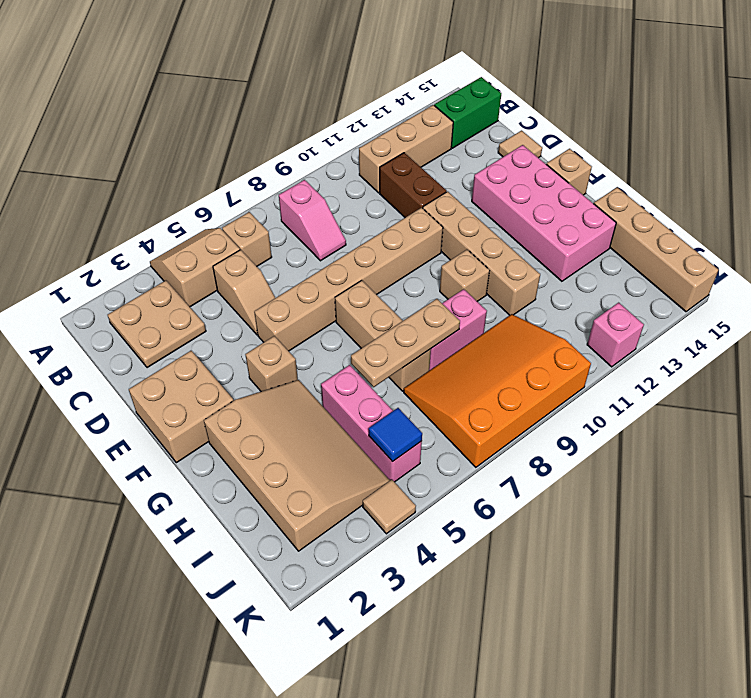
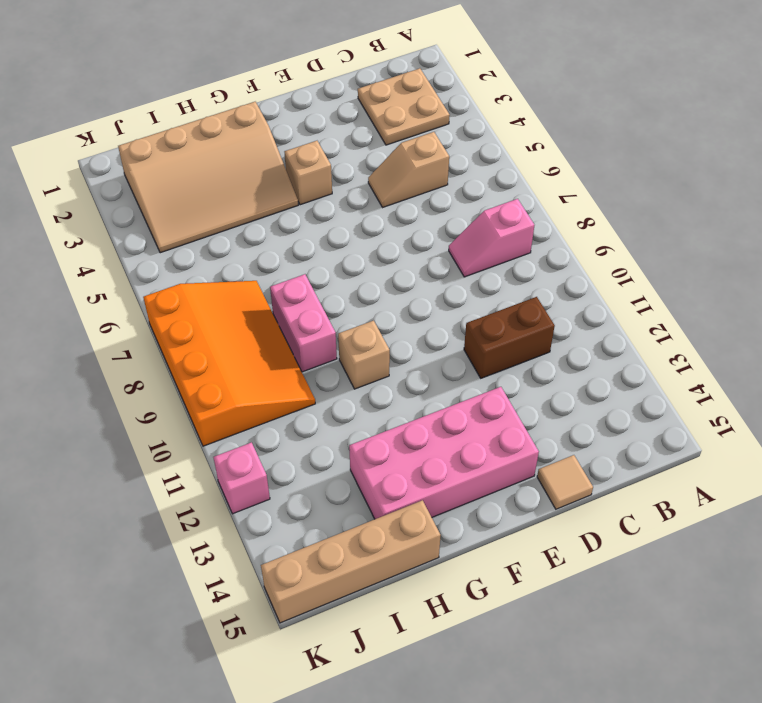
none -> tan 2x2 slope [150,228,240,307]
none -> tan 1x1 brick [222,212,272,266]
none -> tan 1x3 brick [359,105,453,193]

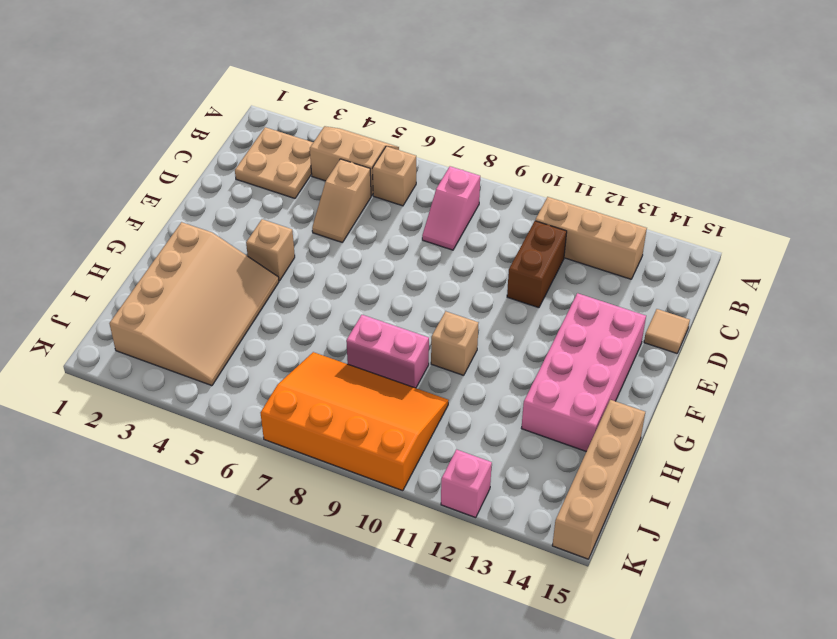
none -> green 1x2 brick [434,77,501,148]
none -> tan 2x2 brick [129,351,234,463]
none -> tan 1x6 brick [254,208,443,351]

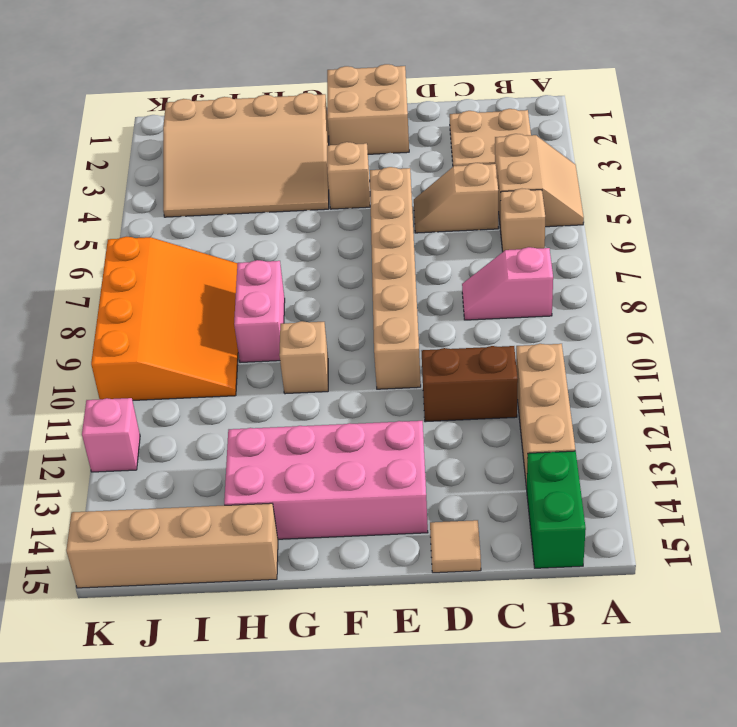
none -> tan 1x4 brick [423,191,540,315]
none -> tan 1x3 brick [335,280,431,391]
none -> tan 1x1 brick [546,149,592,195]

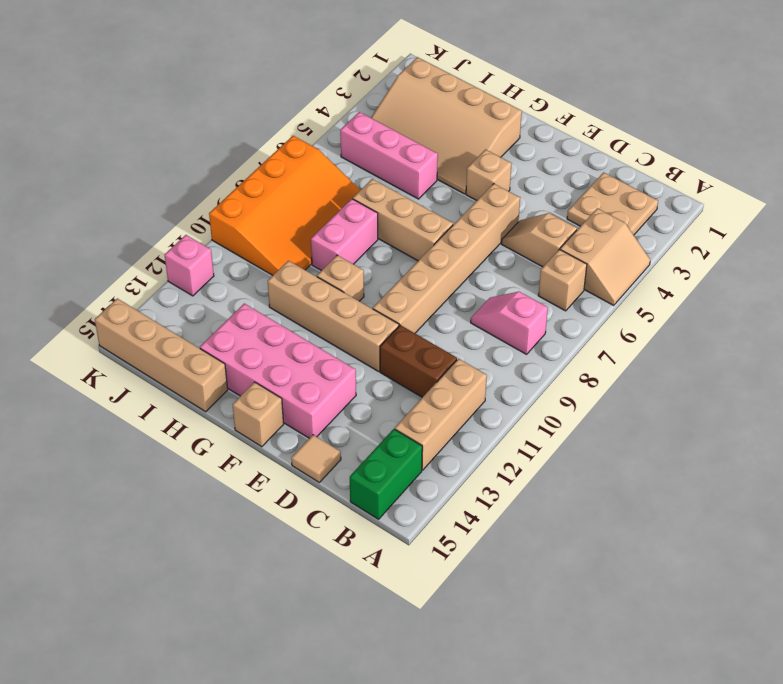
none -> tan 2x2 brick [129,351,234,463]
none -> tan 1x1 tile [363,480,416,534]
none -> tan 1x3 plate [351,299,460,387]

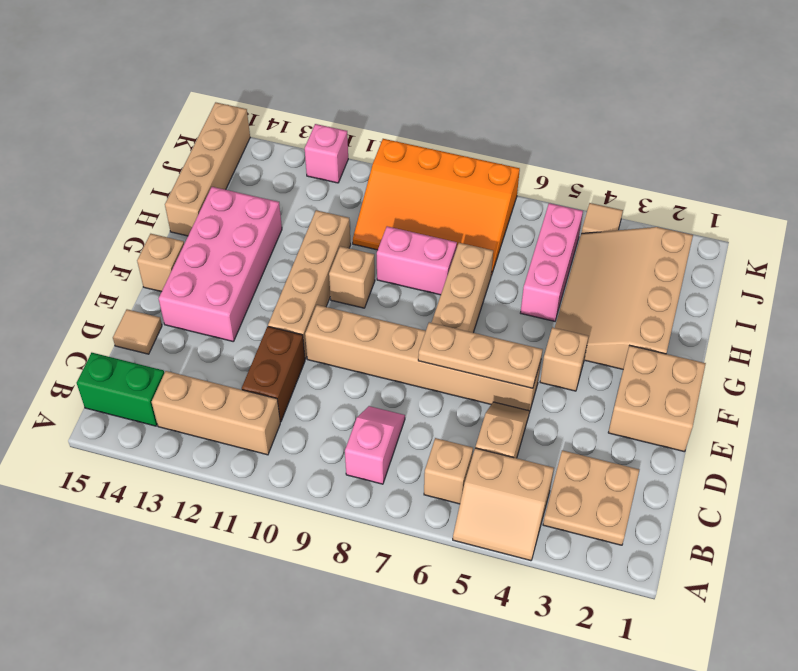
tan 1x3 plate [418,322,543,388] -> tan 1x3 plate moved to [351,299,460,387]
none -> blue 1x1 tile [369,408,422,462]

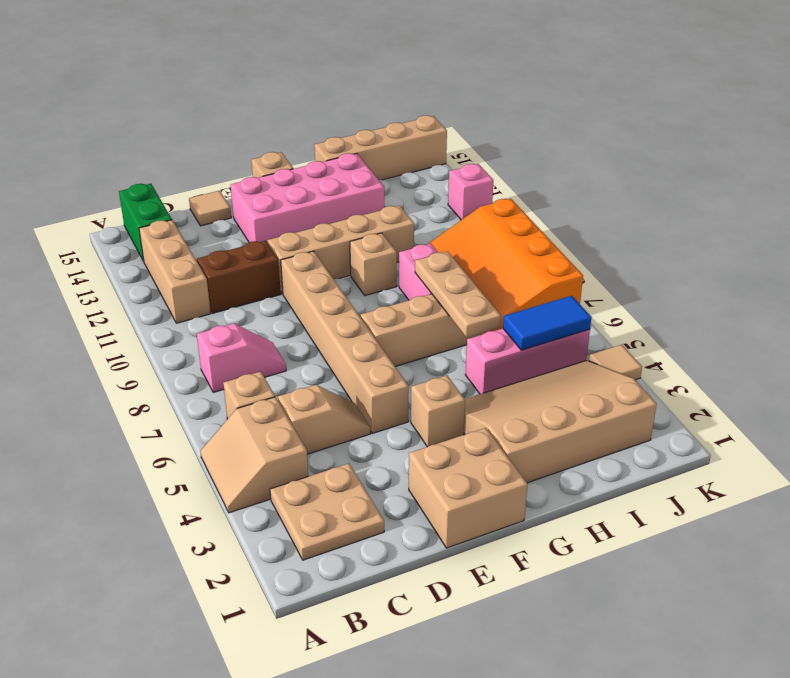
blue 1x2 tile [503,296,591,350] -> blue 1x1 tile [369,408,422,462]

